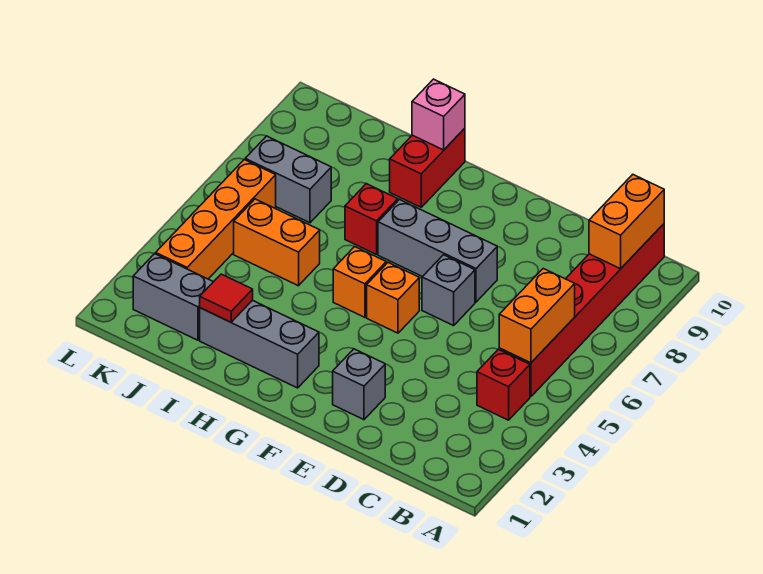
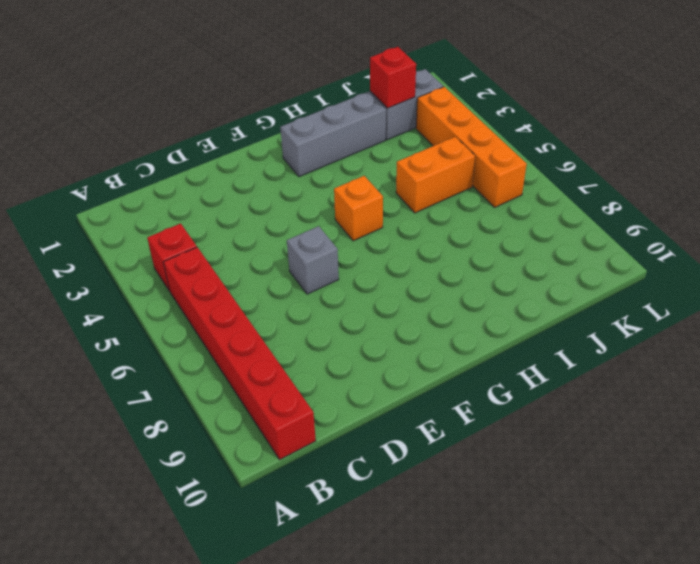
red 1x1 brick [370,47,416,108] -> red 1x1 brick moved to [345,184,398,255]
none -> grey 1x1 brick [333,349,385,420]
none -> grey 1x3 brick [378,199,497,302]
none -> orange 1x1 brick [367,263,419,333]

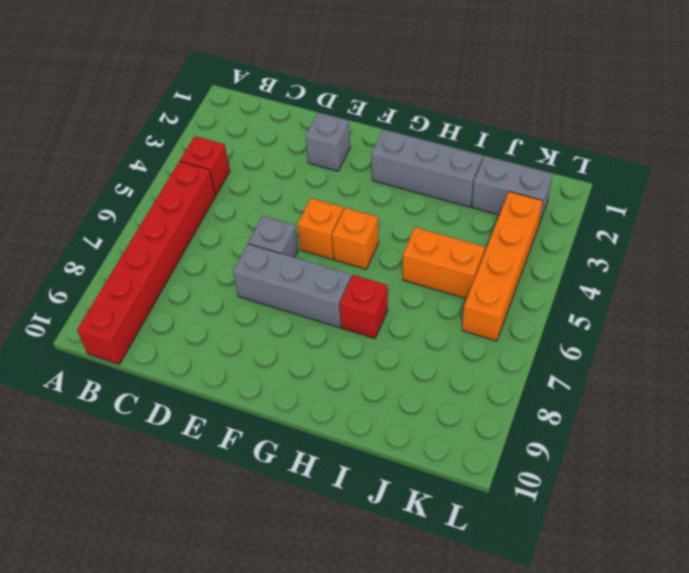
none -> red 1x2 brick [390,128,465,207]
none -> grey 1x2 brick [245,136,331,223]
none -> orange 1x2 brick [499,269,575,363]

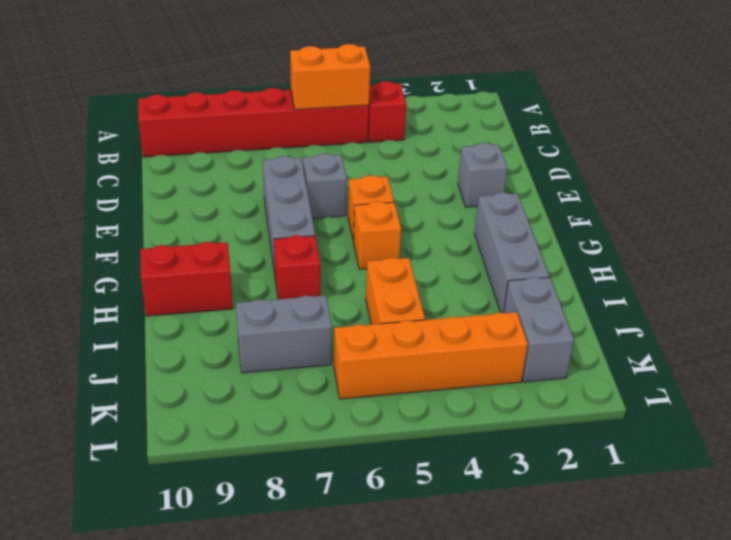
grey 1x2 brick [236,295,332,373] -> grey 1x2 brick turned to [245,136,331,223]
none -> orange 1x2 brick [589,175,664,269]
none -> pink 1x1 brick [412,79,465,150]
none -> red 1x1 tile [200,274,253,322]

